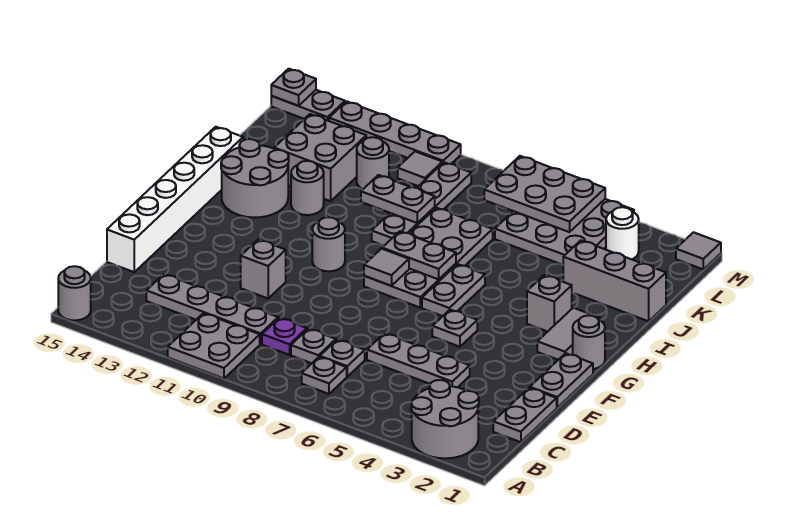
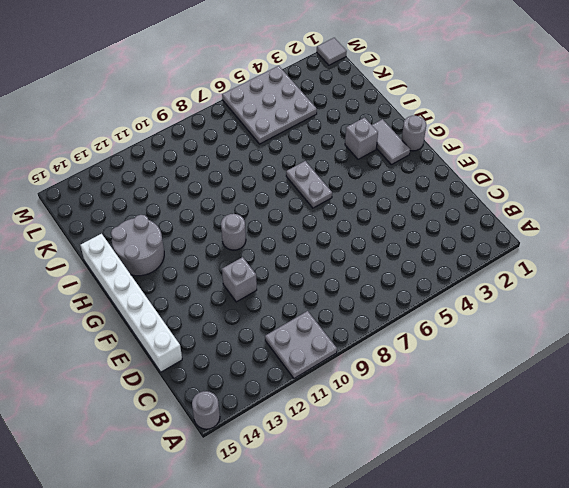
none -> grey 2x2 round brick [411,380,479,458]
none -> grey 1x1 plate [302,357,347,394]
none -> grey 1x2 plate [493,388,557,442]
none -> grey 1x1 plate [320,340,365,377]

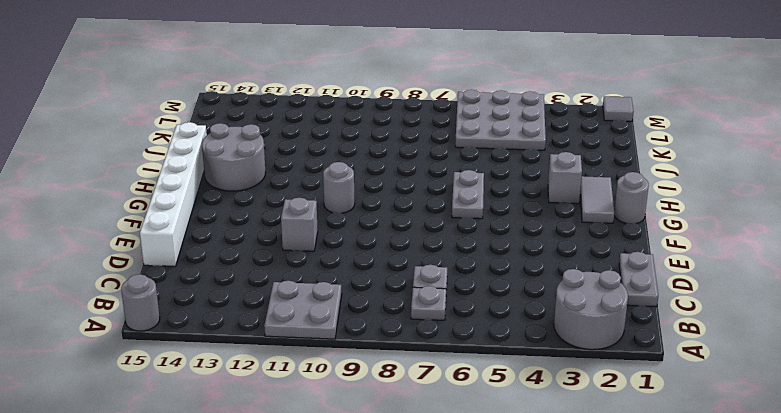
none -> grey 1x1 plate [291,329,336,363]
none -> purple 1x1 plate [262,318,307,355]
none -> grey 1x4 plate [146,274,278,344]
none -> grey 1x3 plate [367,333,470,387]

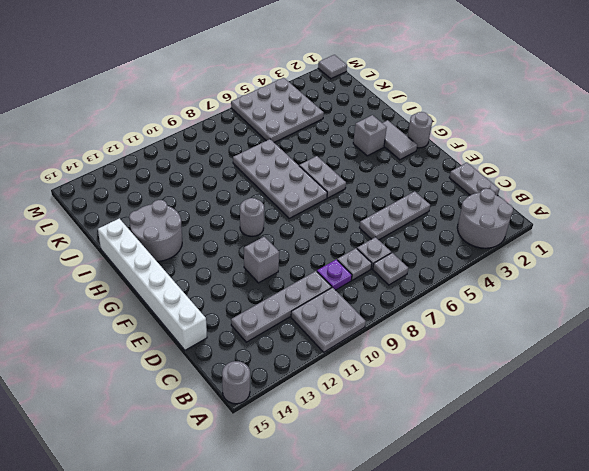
none -> grey 1x2 plate [530,353,593,407]
none -> grey 1x1 plate [432,310,477,347]
none -> grey 1x4 plate [372,162,471,246]
none -> grey 1x1 round brick [291,161,324,215]

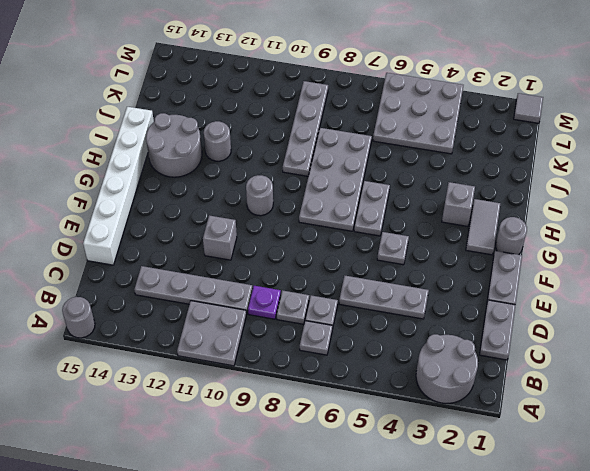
none -> grey 1x3 brick [563,240,666,321]
none -> grey 2x2 brick [274,114,366,201]
none -> grey 1x1 round brick [357,137,389,189]
none -> white 1x1 round brick [606,207,639,259]

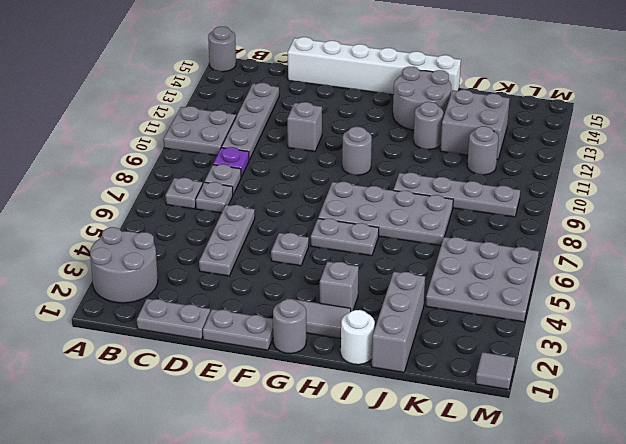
white 1x1 round brick [341,310,375,365] -> white 1x1 round brick moved to [606,207,639,259]
none -> grey 1x1 tile [398,151,442,186]
none -> grey 1x4 plate [329,101,461,164]
none -> grey 1x2 plate [271,90,345,121]
none -> grey 1x1 tile [364,249,409,286]

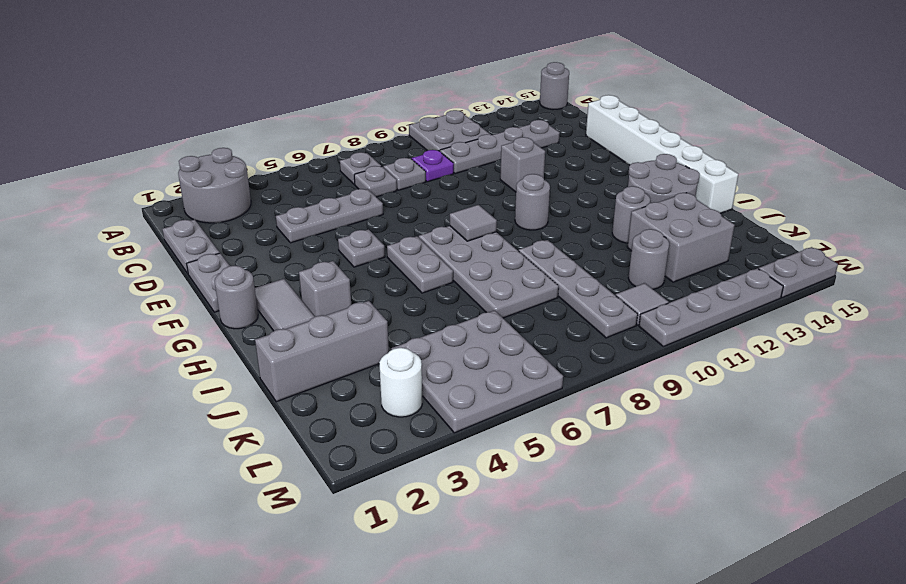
none -> grey 1x1 tile [676,232,721,269]
none -> grey 1x2 plate [382,231,456,279]
none -> grey 1x2 plate [361,175,435,223]
none -> grey 2x3 plate [484,156,605,232]

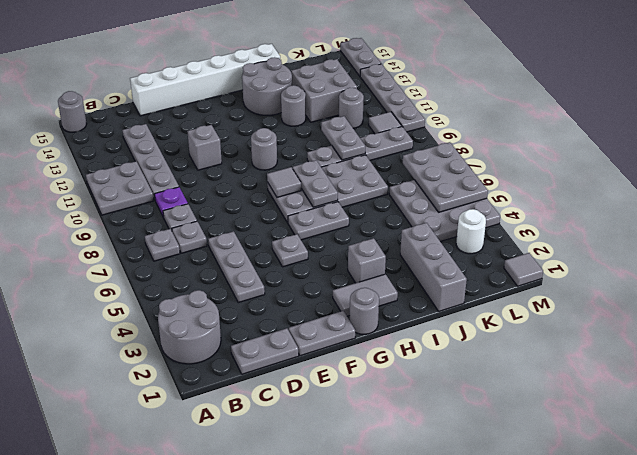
none -> grey 1x1 plate [271,69,316,106]

